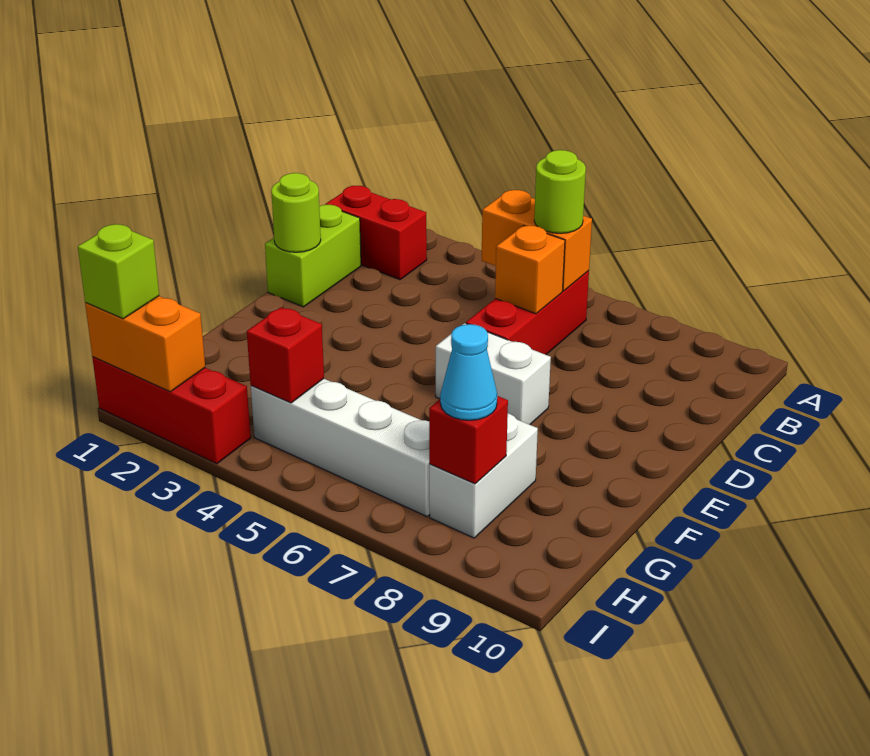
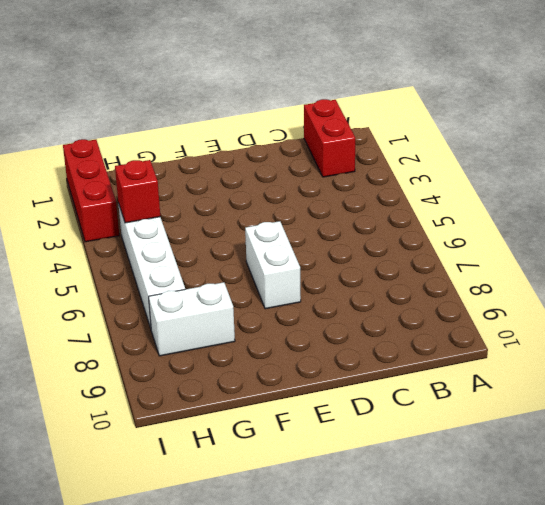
none -> red 1x3 brick [466,271,589,355]
none -> lime 1x2 brick [265,205,361,307]
none -> orange 1x2 brick [482,190,592,291]

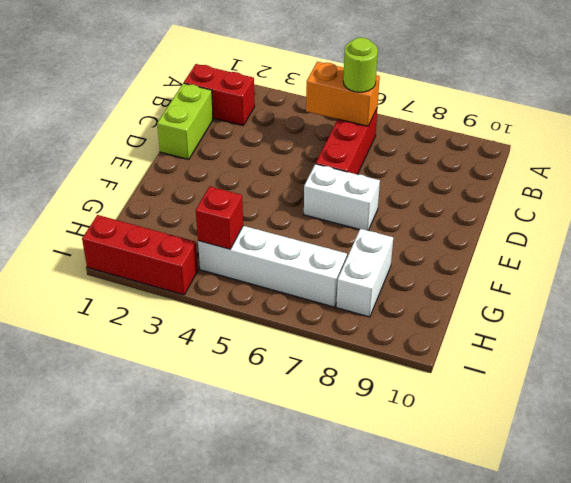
none -> orange 1x1 brick [495,226,565,314]
none -> lime 1x1 round brick [271,173,321,252]
none -> red 1x1 brick [429,396,508,484]

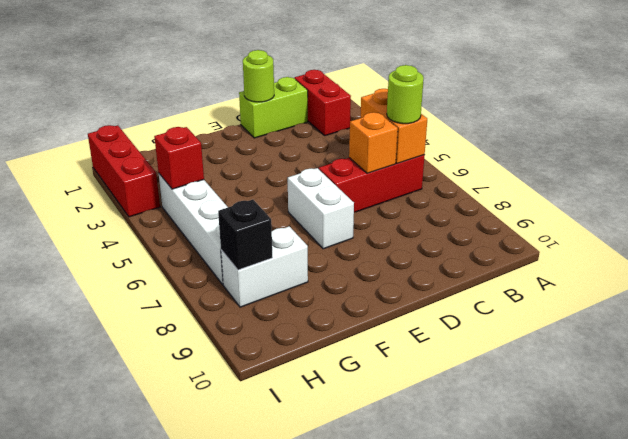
black 1x1 brick [218,200,273,270] -> red 1x1 brick [429,396,508,484]
none -> orange 1x2 brick [85,296,205,392]
none -> cyan 1x1 cone [440,324,497,420]
none -> lime 1x1 brick [78,224,159,319]

